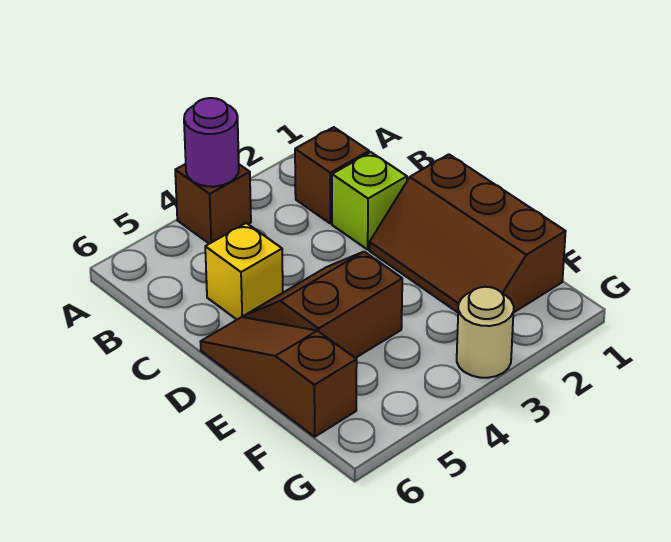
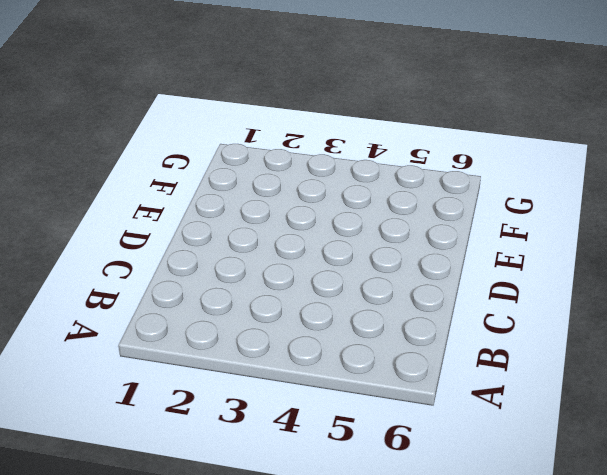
none -> brown 1x1 brick [175,164,251,244]
none -> brown 1x1 brick [295,127,369,224]

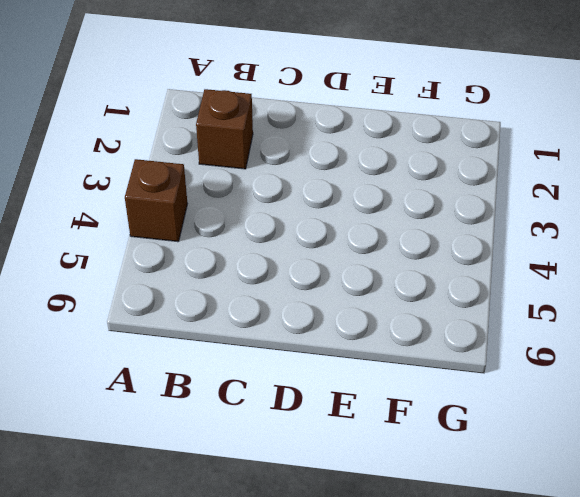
none -> lime 1x1 brick [332,152,407,249]
none -> yellow 1x1 brick [205,223,283,319]

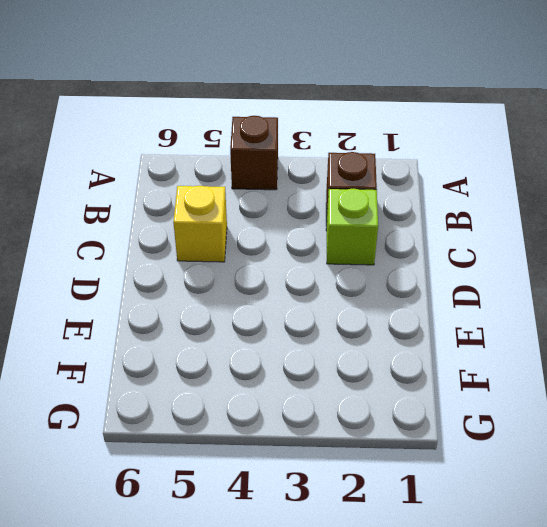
none -> brown 2x3 slope [370,154,566,313]
none -> brown 2x2 slope [244,252,402,358]

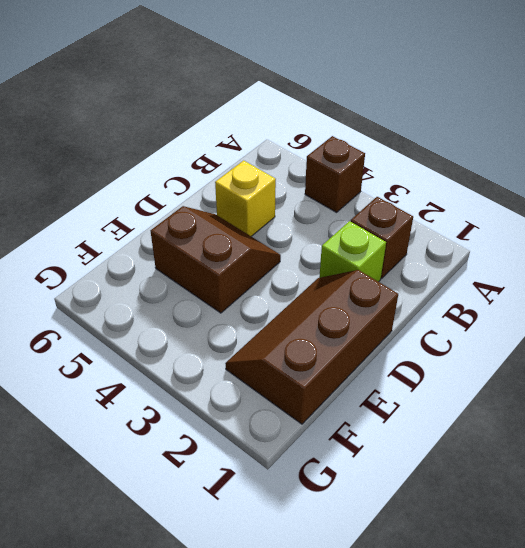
none -> brown 1x3 slope [200,317,357,437]
none -> tan 1x1 round brick [457,287,514,378]

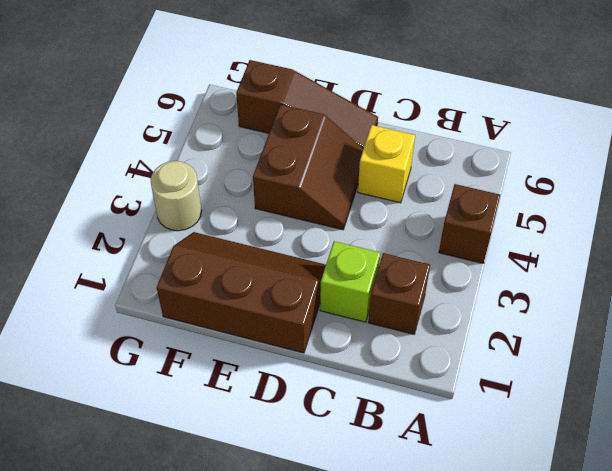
none -> purple 1x1 round brick [184,98,239,187]

